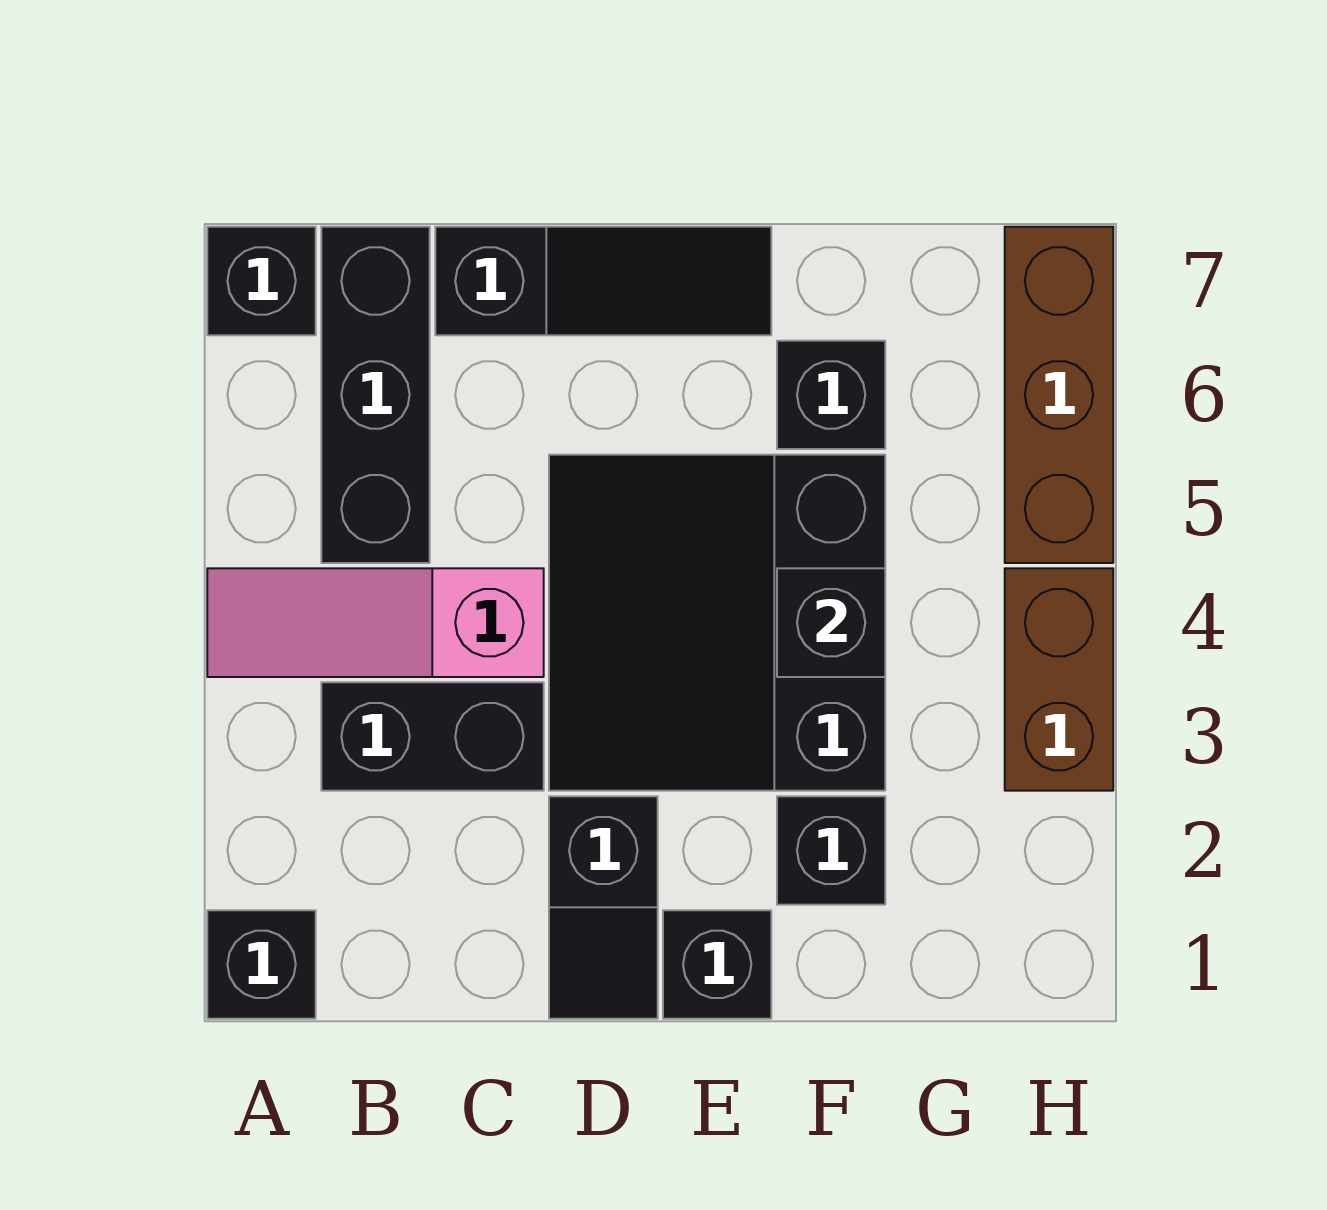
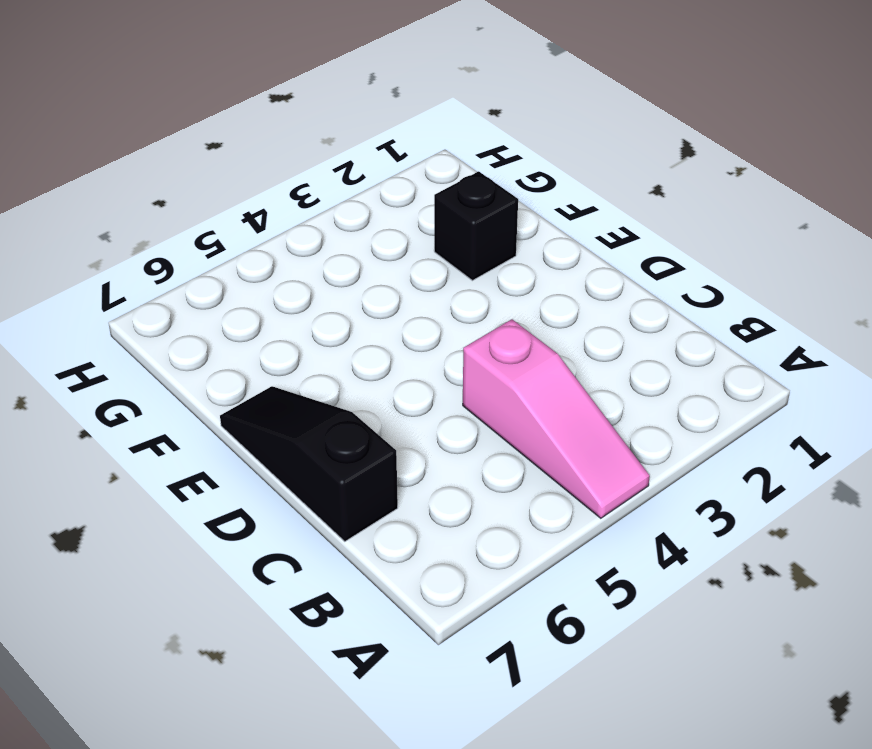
none -> black 1x1 brick [207,910,316,1019]
none -> black 1x1 brick [207,227,316,335]
none -> black 1x2 brick [321,682,544,791]

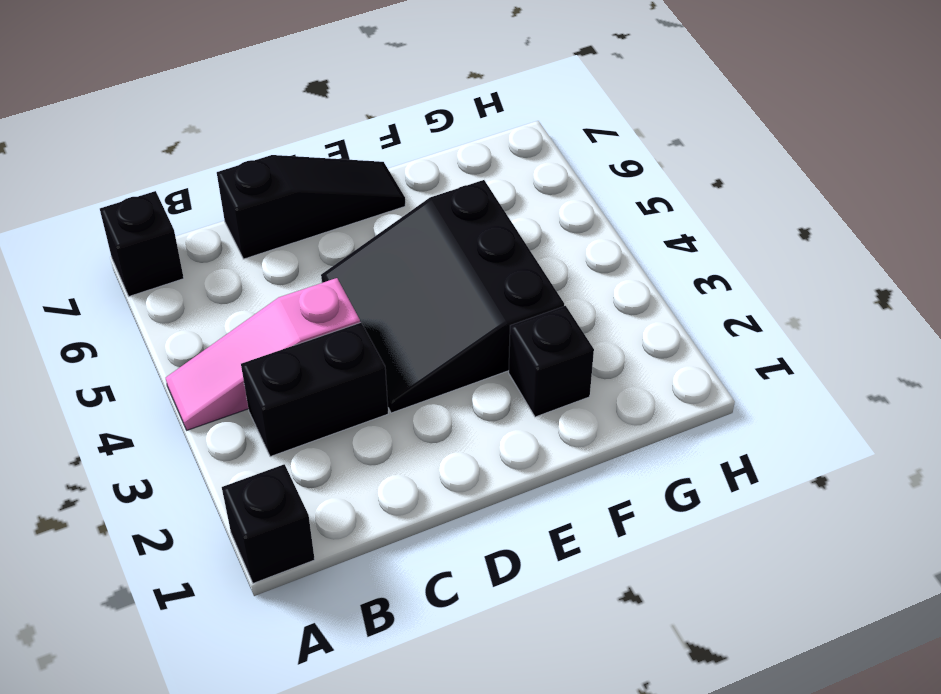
none -> black 1x3 brick [321,227,430,563]
none -> black 1x2 slope [549,796,658,1019]
none -> black 1x1 brick [663,910,771,1019]

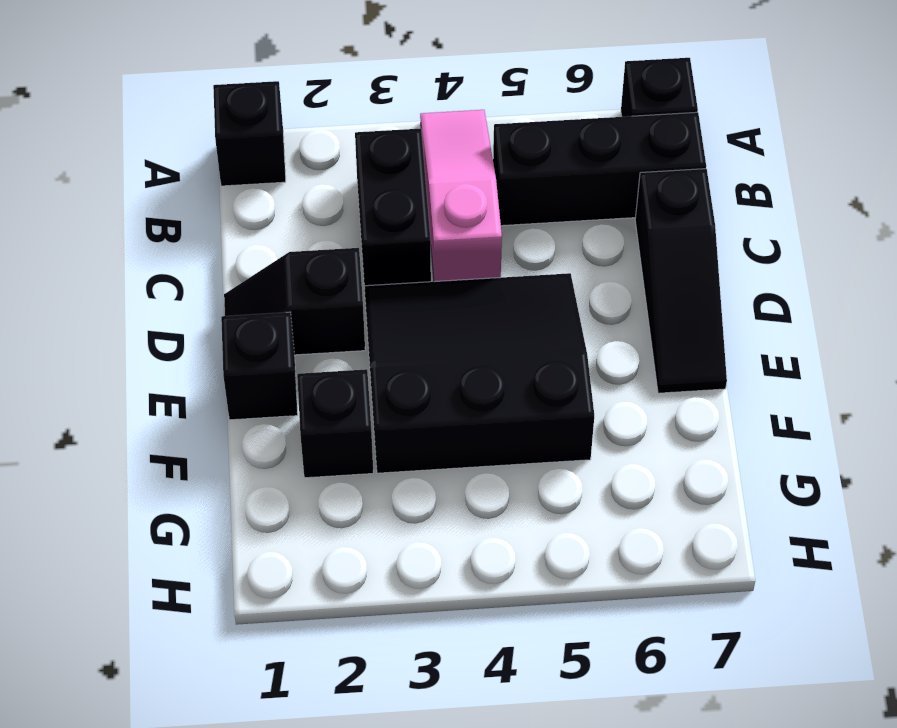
none -> black 1x1 brick [777,341,885,449]
none -> brown 1x2 brick [1005,568,1113,791]
none -> brown 1x3 brick [1005,227,1113,563]

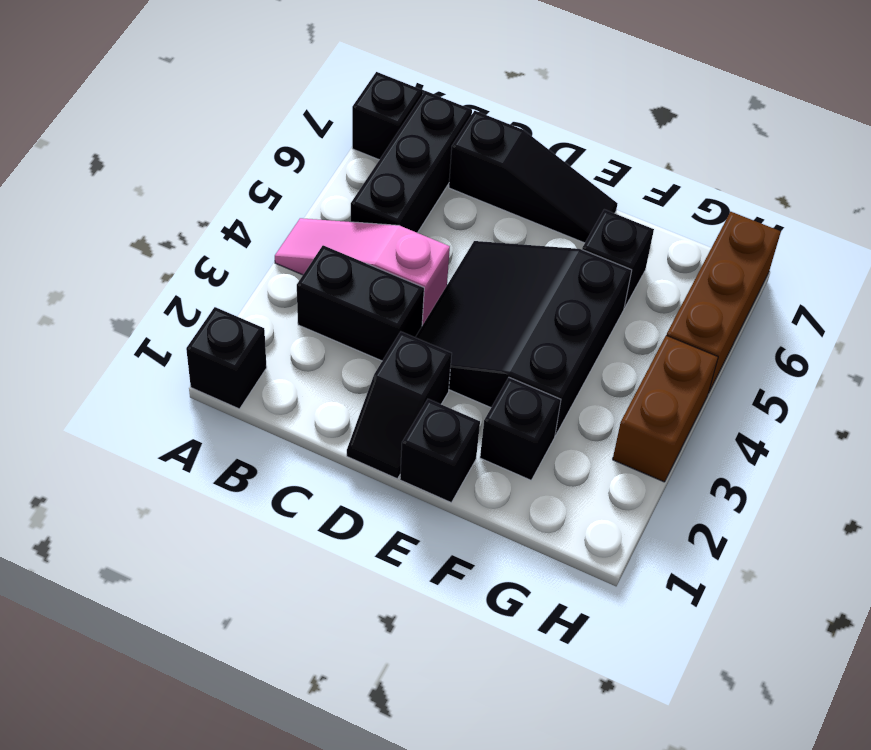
none -> black 1x1 brick [777,568,885,677]

